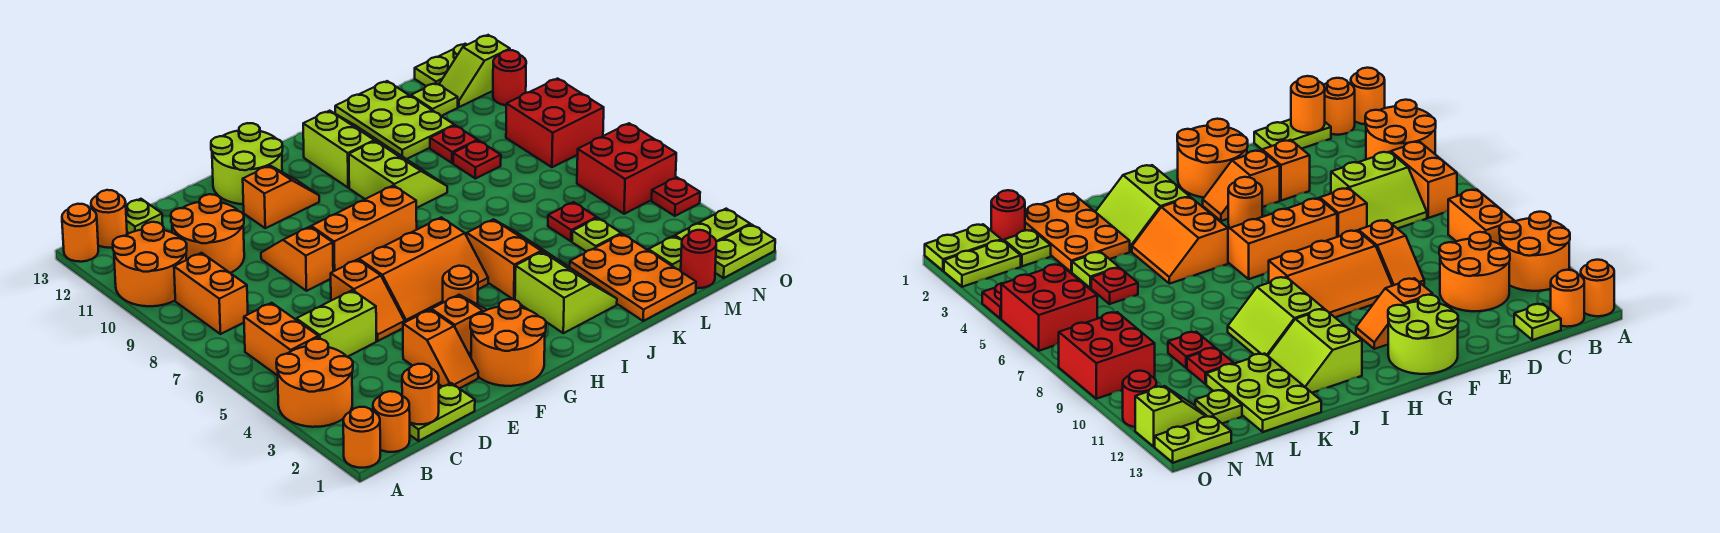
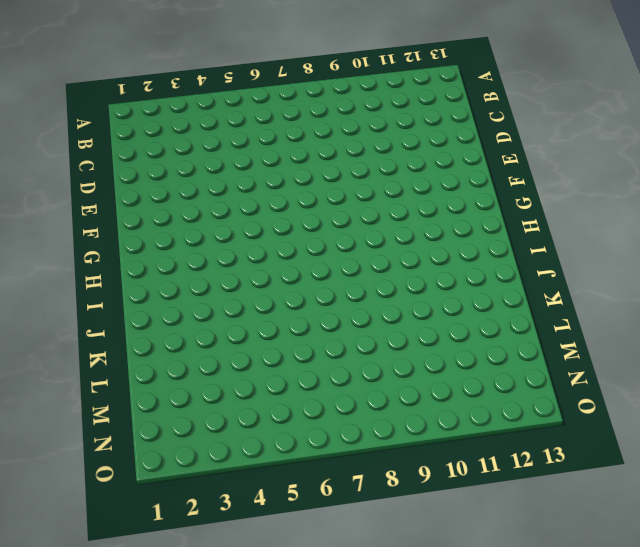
none -> orange 1x1 round brick [343,407,380,468]
none -> orange 2x2 round brick [276,339,353,427]
none -> orange 2x2 round brick [113,222,187,306]
none -> orange 1x1 round brick [62,204,98,262]

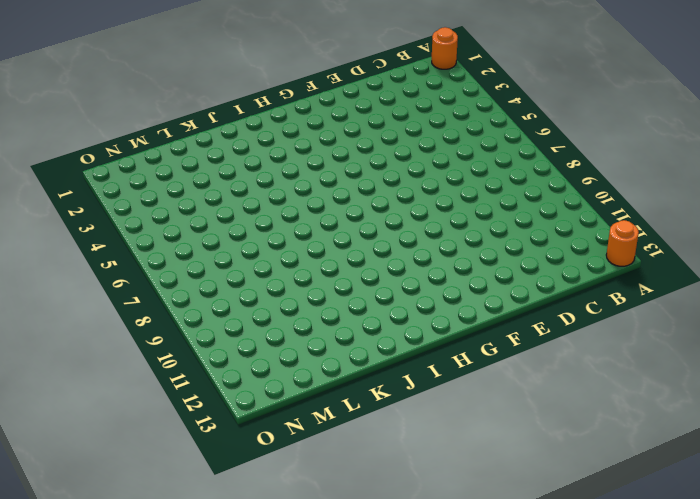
none -> orange 2x2 round brick [276,339,353,427]
none -> orange 2x2 round brick [113,222,187,306]
none -> orange 1x1 round brick [373,391,410,452]
none -> orange 1x2 brick [244,303,318,376]

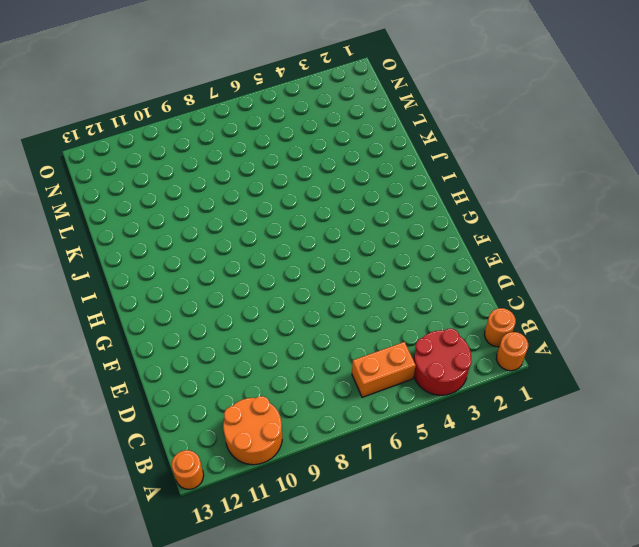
red 2x2 round brick [414,329,472,395] -> orange 2x2 round brick [276,339,353,427]
none -> orange 1x2 brick [174,253,248,334]
none -> orange 1x1 round brick [91,190,127,248]
none -> lime 1x2 plate [410,383,475,441]
none -> lime 2x2 slope [296,290,376,357]

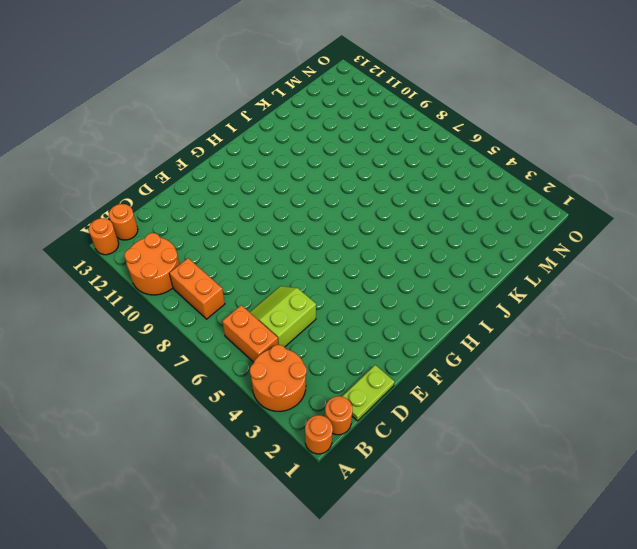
none -> orange 2x2 round brick [171,194,244,273]
none -> lime 1x1 plate [126,199,163,233]
none -> orange 1x2 slope [403,310,478,388]
none -> orange 1x2 slope [331,260,405,341]

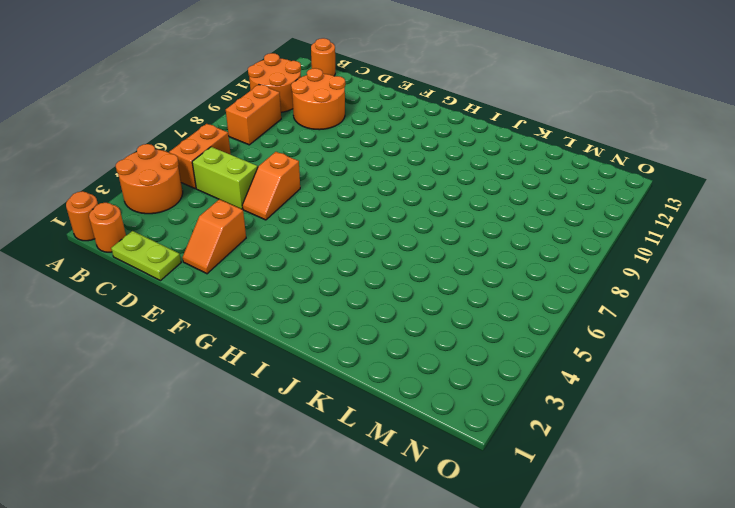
none -> orange 1x1 round brick [62,204,98,262]
none -> lime 1x1 plate [126,199,163,233]
none -> orange 1x2 slope [261,227,333,291]
none -> orange 2x2 round brick [470,299,546,386]

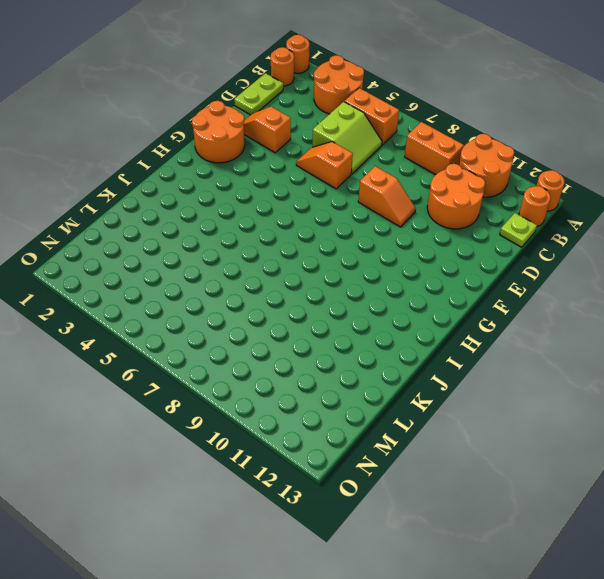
none -> orange 1x2 slope [432,295,486,353]
none -> orange 2x3 slope [359,217,488,322]
none -> orange 2x3 slope [310,185,417,271]
none -> orange 1x2 slope [243,166,319,228]

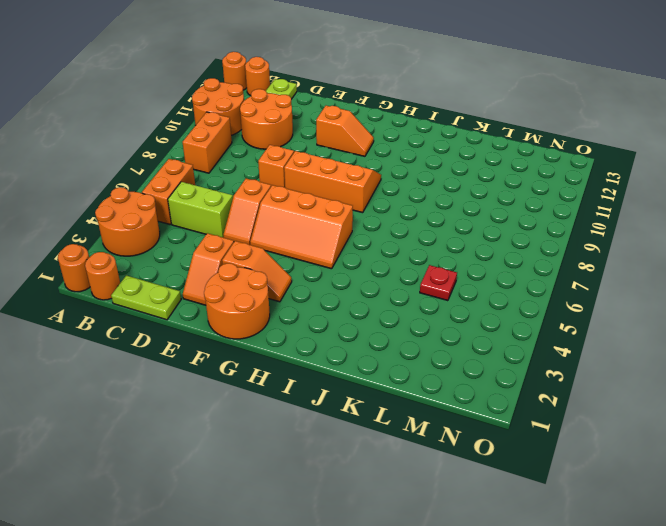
none -> lime 2x2 round brick [211,123,283,204]
none -> orange 1x1 round brick [443,266,478,304]
none -> lime 2x2 slope [515,252,617,333]
none -> orange 2x2 slope [467,219,561,300]

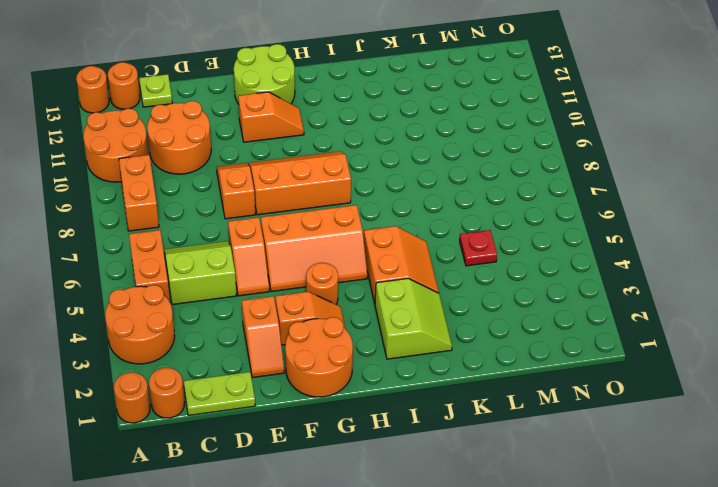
none -> lime 2x2 slope [349,141,447,208]
none -> lime 2x2 slope [303,111,395,188]
none -> orange 2x3 plate [570,234,696,321]
none -> lime 2x3 plate [335,81,454,159]

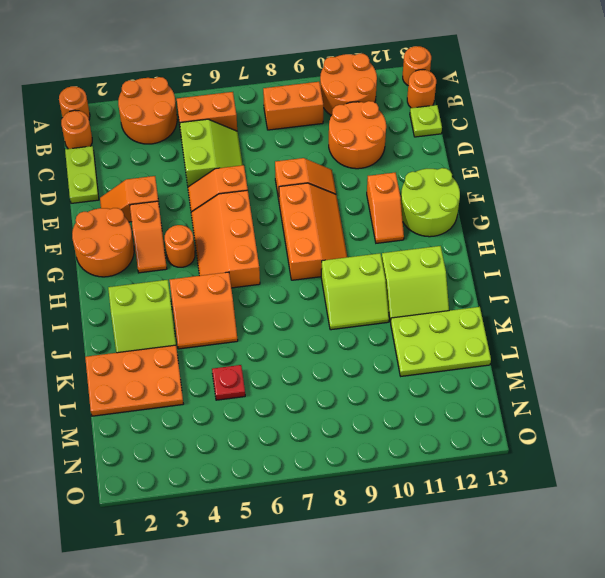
none -> lime 1x1 plate [572,218,621,252]
none -> red 1x1 plate [453,140,501,179]
none -> red 1x1 plate [430,125,477,163]
none -> red 1x1 round brick [681,230,716,288]

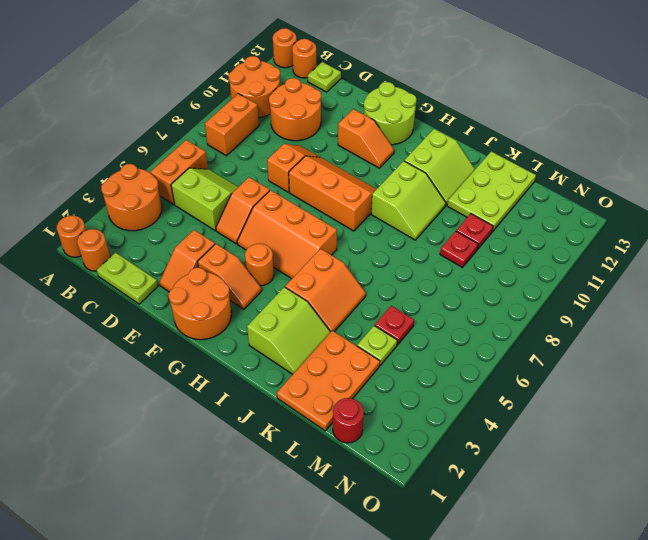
none -> lime 1x1 plate [648,236,682,271]
none -> lime 1x1 plate [411,83,458,116]
none -> lime 1x2 plate [715,224,775,278]
none -> lime 1x2 plate [675,209,750,242]

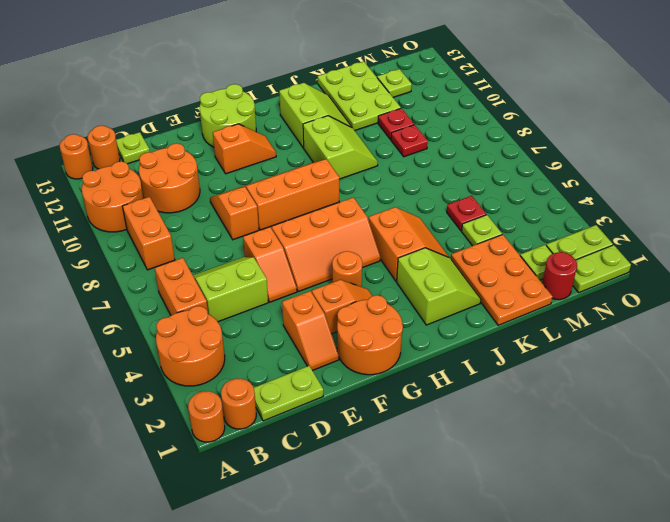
none -> red 2x2 brick [577,123,676,214]
none -> red 2x2 brick [506,79,604,167]
none -> lime 1x2 slope [439,35,510,107]
none -> lime 1x2 plate [415,44,467,86]

